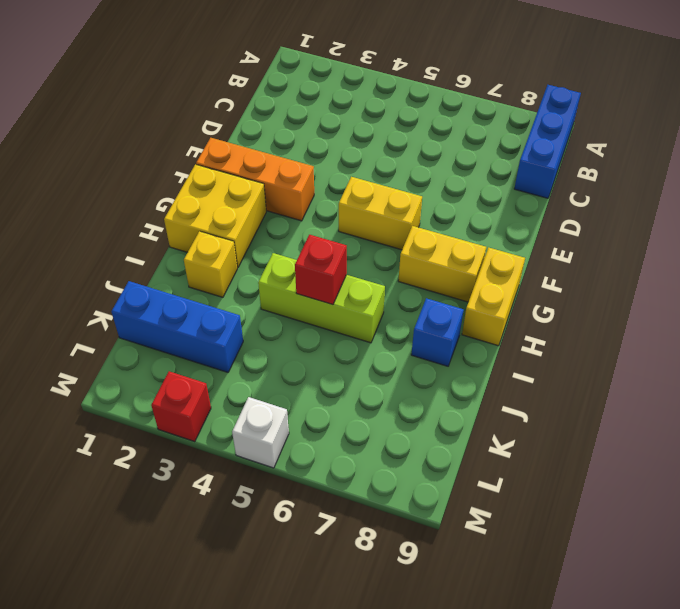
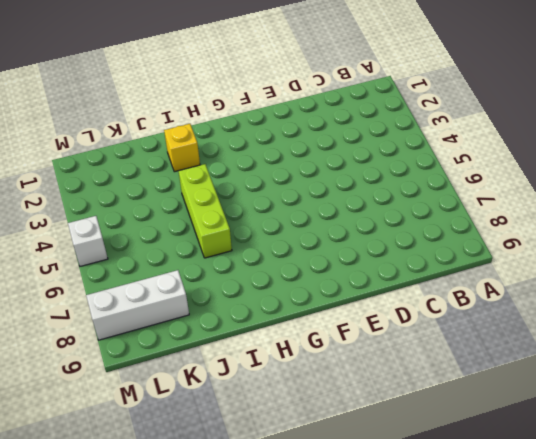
white 1x3 brick [86,270,189,340] -> none
none -> blue 1x3 brick [514,85,581,198]
none -> orange 1x3 brick [196,138,314,221]
none -> yellow 1x2 brick [339,177,422,250]

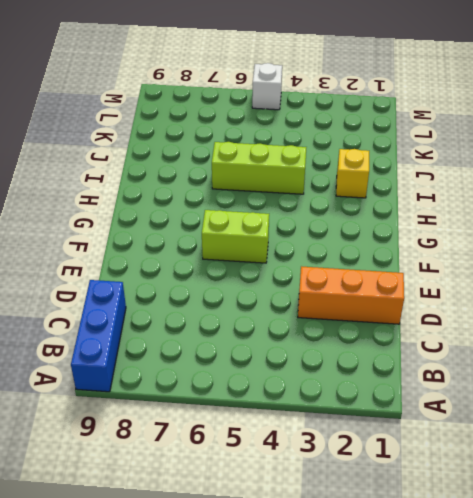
orange 1x3 brick [298,266,404,324] -> orange 1x3 brick moved to [196,138,314,221]
lime 1x2 brick [202,210,269,263] -> yellow 1x2 brick [339,177,422,250]
none -> yellow 2x2 brick [164,164,266,267]
none -> yellow 1x2 brick [398,226,486,302]
none -> yellow 1x2 brick [462,248,525,346]

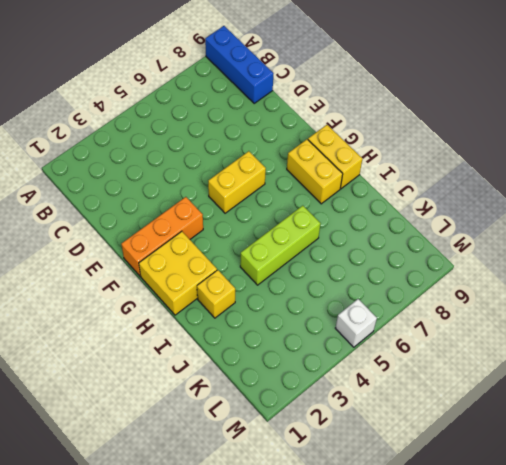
yellow 1x2 brick [287,139,343,204] -> yellow 1x2 brick turned to [398,226,486,302]
none -> blue 1x1 brick [411,298,464,366]
none -> blue 1x3 brick [111,281,243,372]
none -> red 1x1 brick [151,371,211,442]

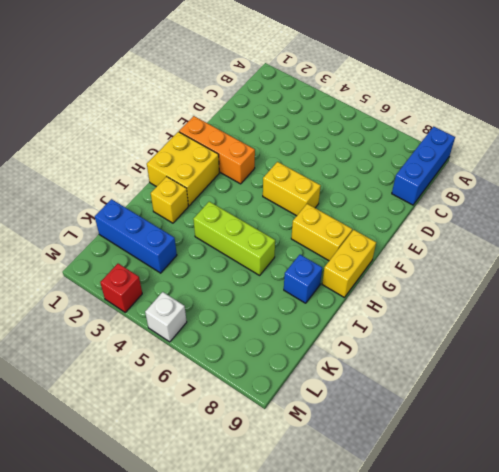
none -> red 1x1 brick [295,235,347,305]

